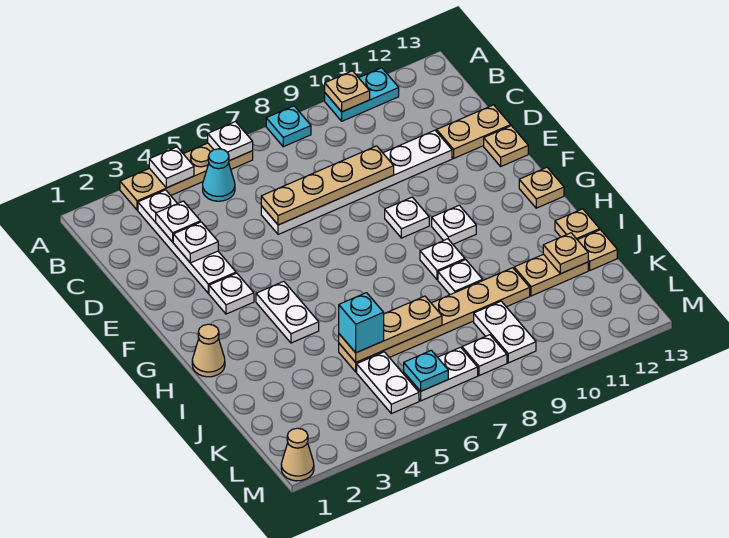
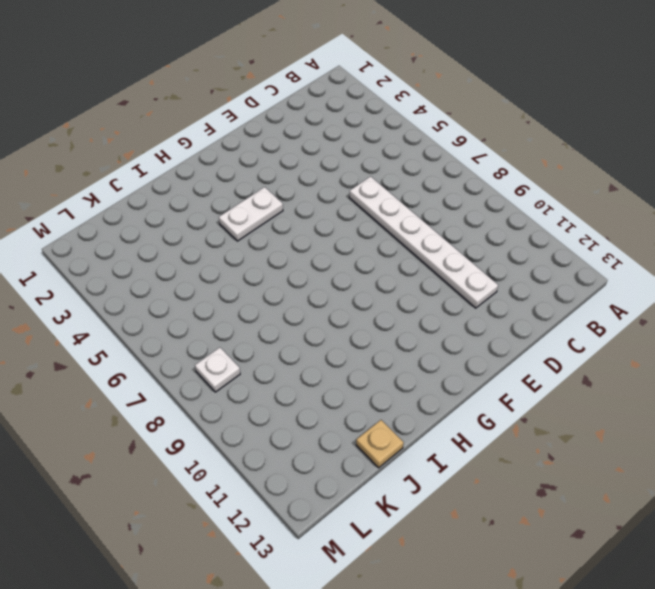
none -> tan 1x4 plate [120,143,253,210]
none -> cyan 1x1 plate [266,106,311,147]
none -> cyan 1x2 plate [325,68,399,121]
none -> white 1x4 plate [138,190,236,293]

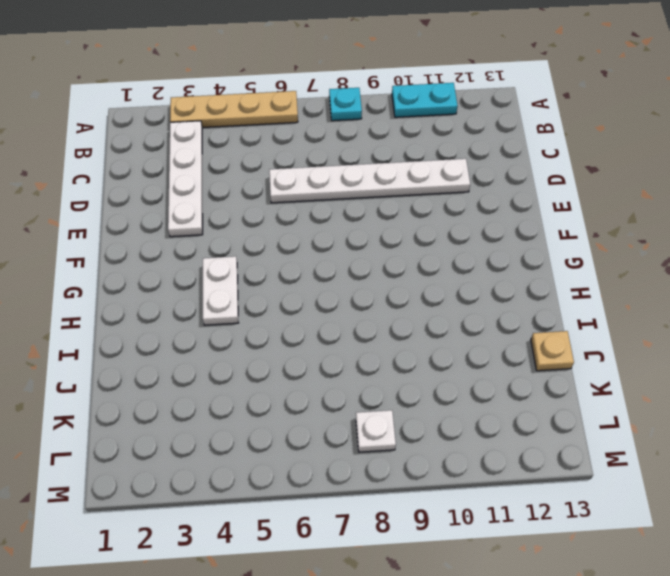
none -> cyan 1x1 cone [203,149,235,201]
none -> tan 1x2 plate [437,105,511,158]
none -> tan 1x1 plate [484,126,528,166]
none -> white 1x1 plate [209,273,254,314]

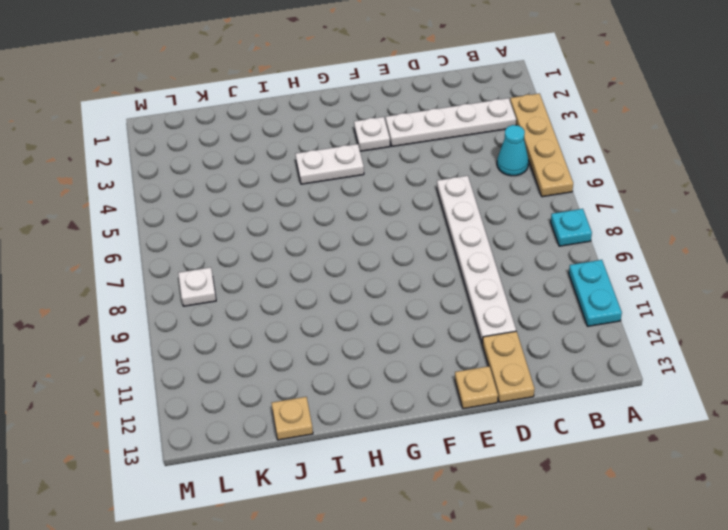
none -> white 1x1 plate [385,197,429,238]
none -> white 1x1 plate [432,205,476,244]
none -> tan 1x1 plate [519,167,564,208]
none -> tan 1x1 cone [192,324,225,377]

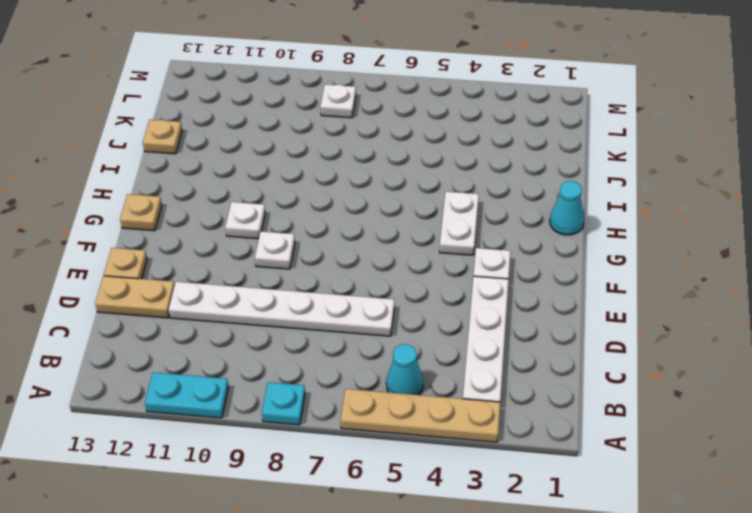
cyan 1x1 cone [550,181,584,235] -> tan 1x1 cone [192,324,225,377]
none -> white 1x1 plate [420,239,465,280]
none -> white 1x1 plate [438,260,483,295]
none -> tan 1x1 plate [555,209,600,240]
none -> tan 1x6 plate [339,268,530,372]

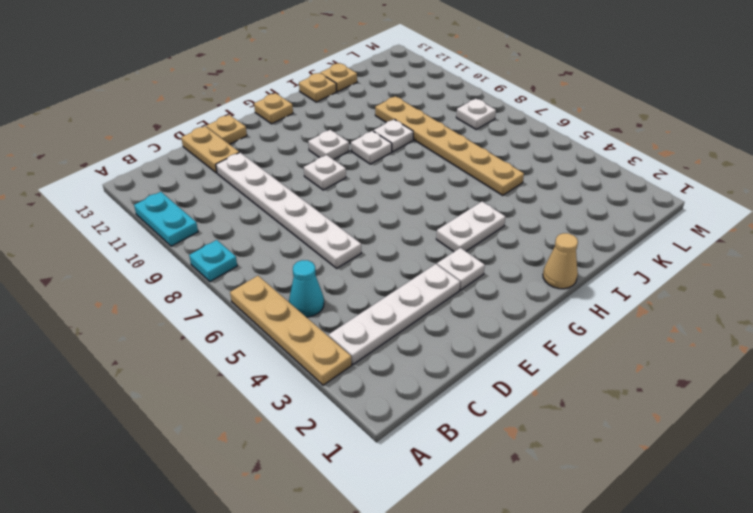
none -> tan 1x2 plate [514,254,588,296]
none -> white 1x2 plate [357,352,419,414]
none -> white 1x2 plate [474,301,536,363]
none -> white 1x2 plate [404,347,478,401]

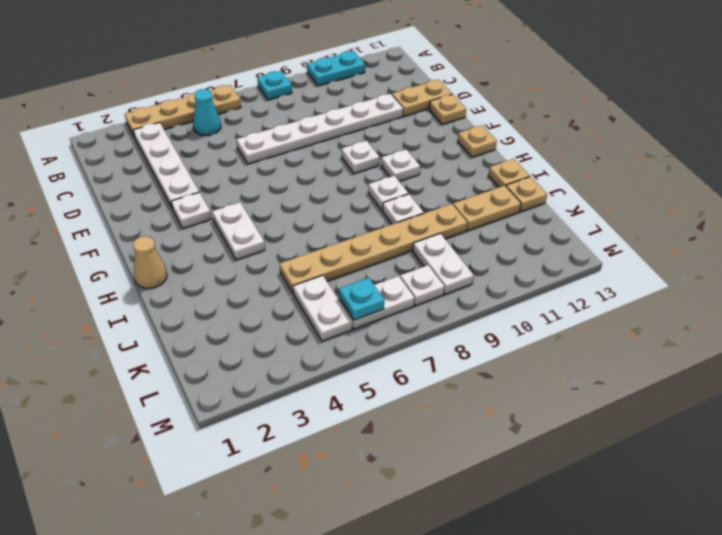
none -> tan 1x1 cone [281,428,314,481]
none -> white 1x1 plate [149,147,194,188]
none -> white 1x1 plate [208,122,253,161]
none -> tan 1x1 plate [325,71,370,112]

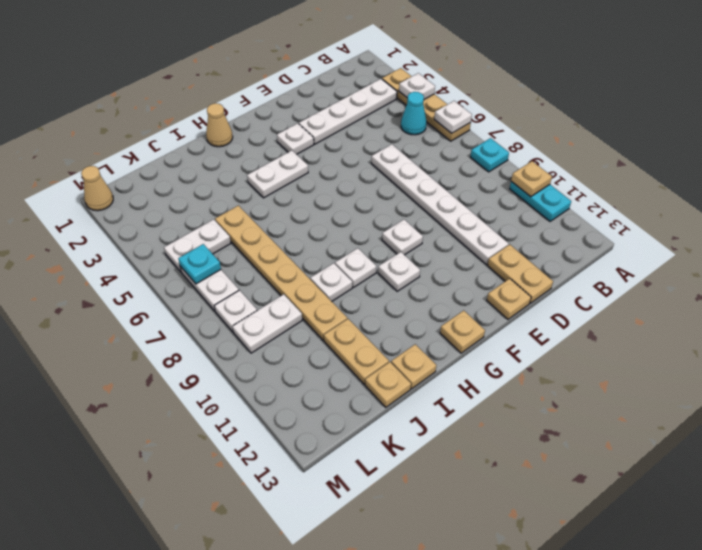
none -> white 1x1 plate [156,201,200,242]
none -> white 1x1 plate [173,222,218,263]
none -> tan 1x4 plate [261,146,394,225]
none -> tan 1x3 plate [339,296,442,362]

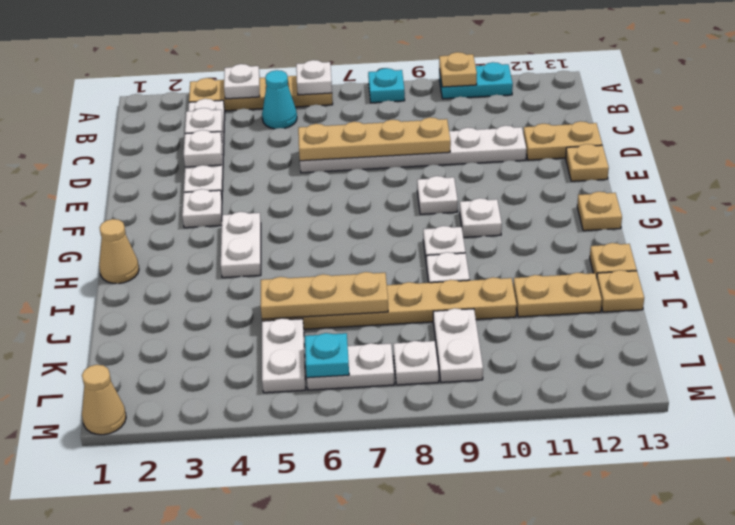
none -> tan 1x1 plate [543,233,588,274]
none -> cyan 1x1 brick [339,293,384,353]

